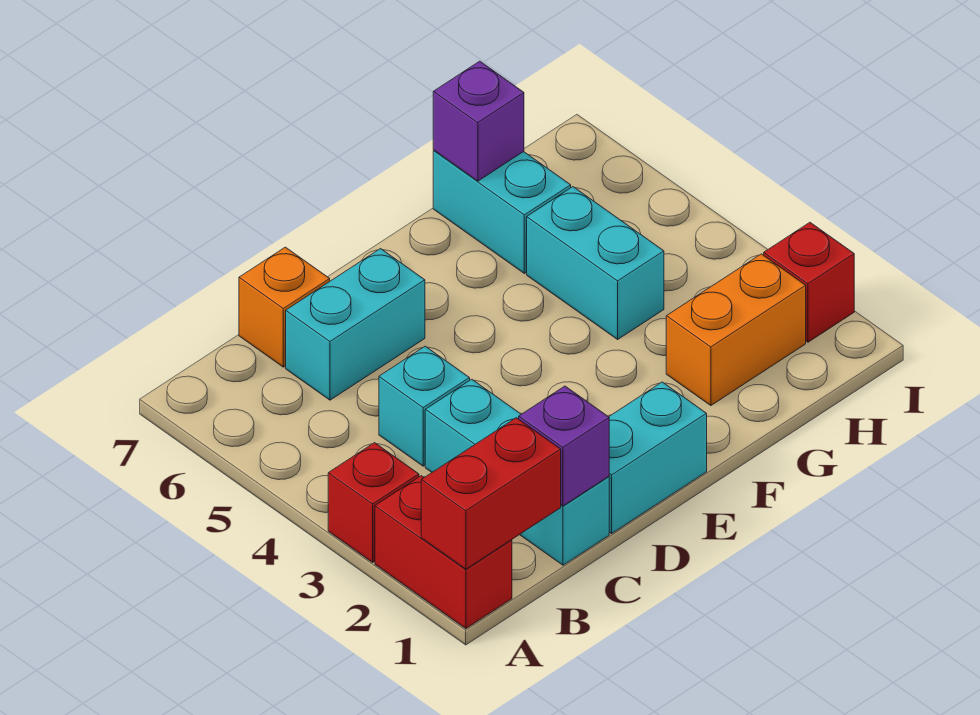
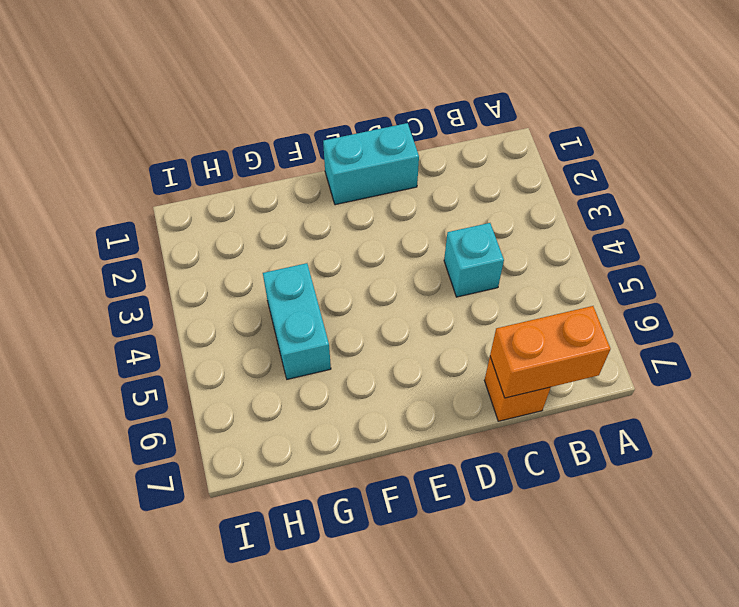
orange 1x2 brick [490,306,611,398] -> orange 1x2 brick moved to [666,254,806,406]
none -> red 1x2 brick [375,476,512,629]
none -> red 1x1 brick [328,443,419,562]
none -> cyan 1x3 brick [425,379,609,565]

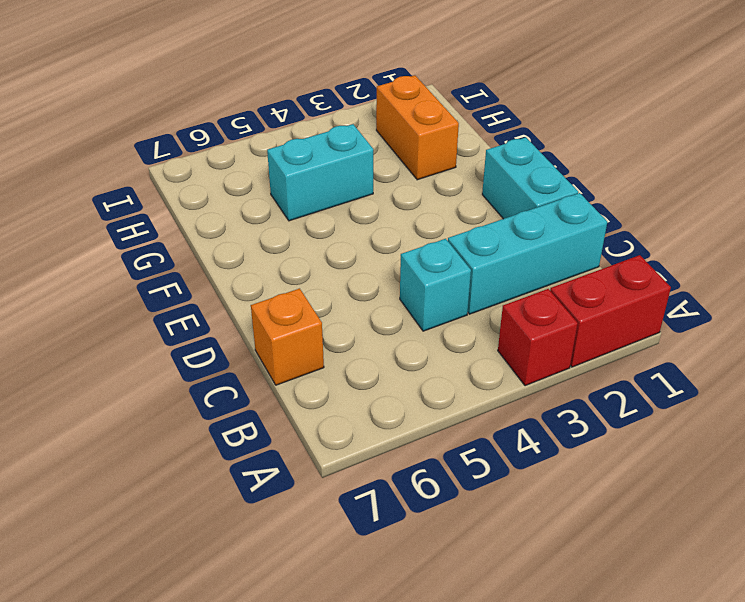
none -> cyan 1x2 brick [286,249,425,400]
none -> cyan 1x2 brick [433,151,571,273]
none -> red 1x1 brick [764,222,854,342]

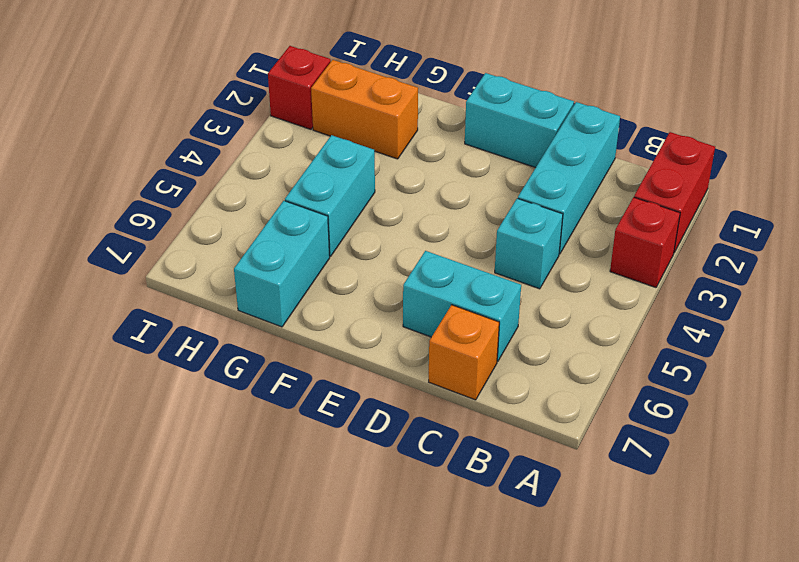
none -> red 1x2 brick [421,418,561,569]
none -> purple 1x1 brick [519,386,609,506]
none -> purple 1x1 brick [433,61,524,181]

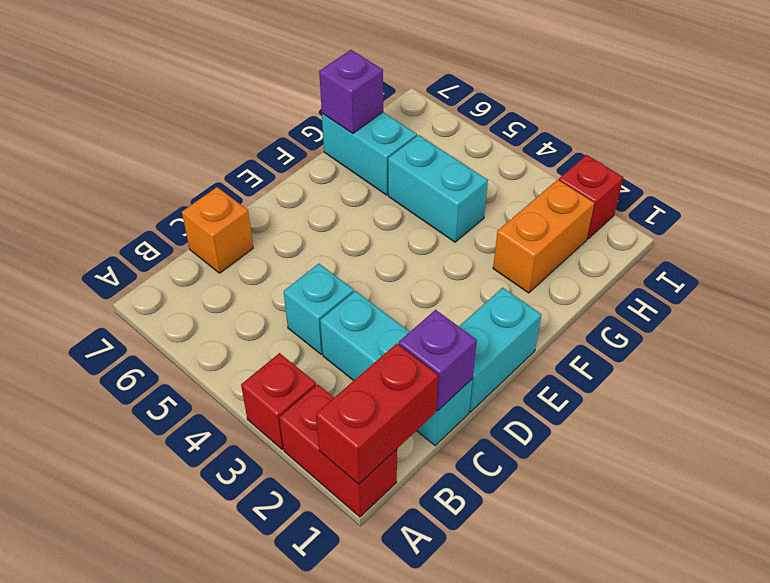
none -> cyan 1x2 brick [286,249,425,400]

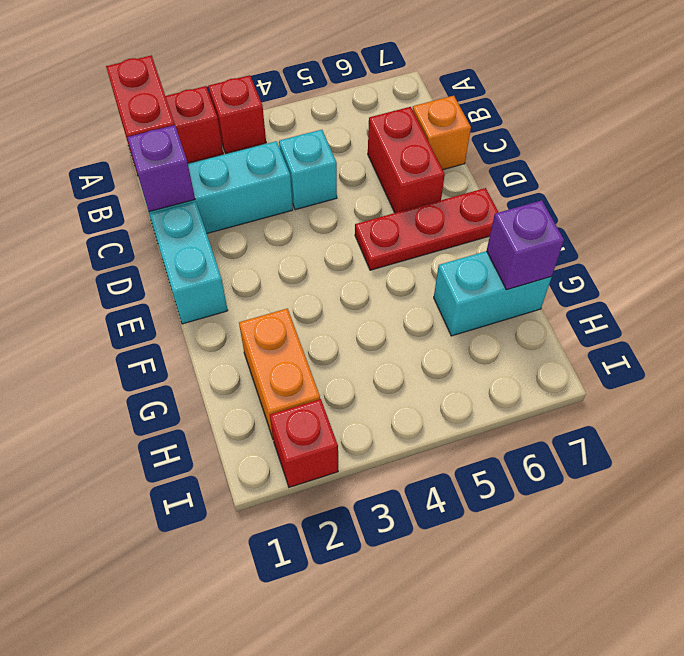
red 1x2 brick [368,107,445,213] -> cyan 1x2 brick [286,249,425,400]
red 1x3 plate [355,188,499,270] -> none
none -> cyan 1x2 brick [527,187,664,339]

